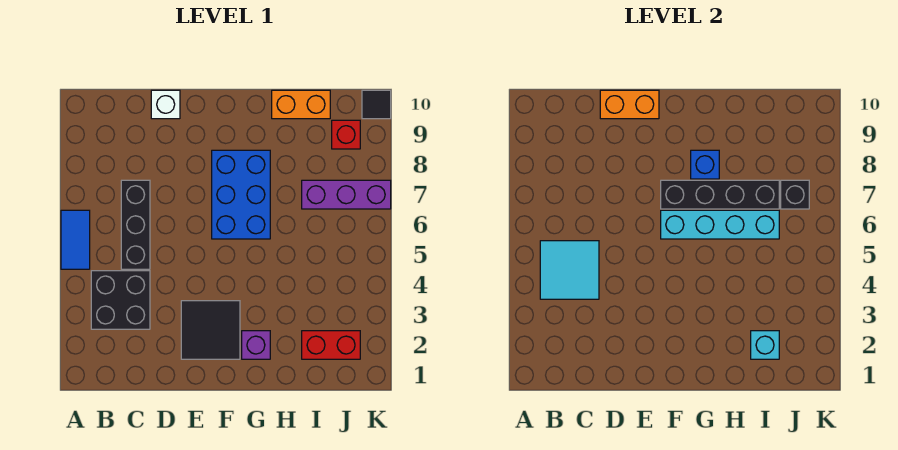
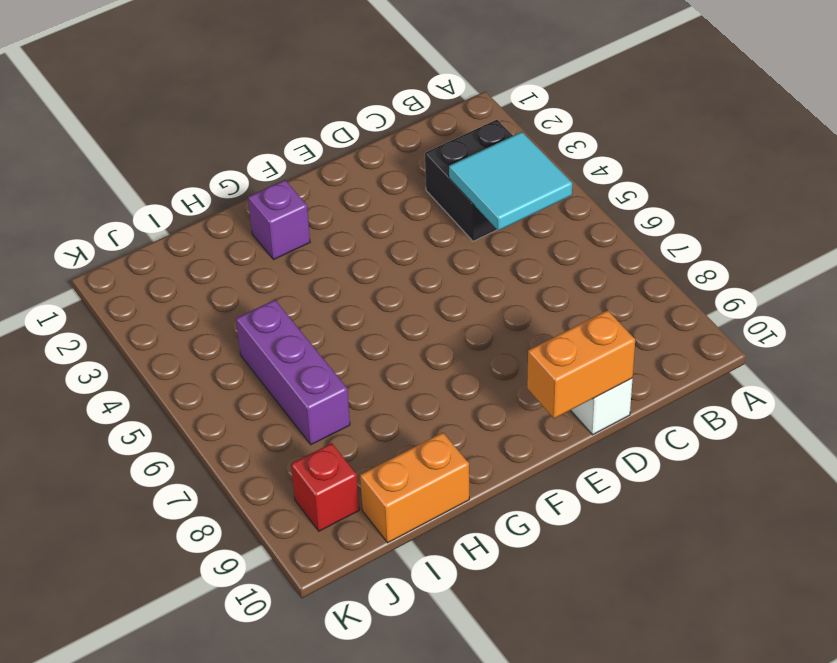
purple 1x3 brick [236,300,350,445] -> purple 1x3 brick turned to [302,180,391,209]
none -> blue 1x2 tile [61,210,90,269]
none -> black 1x3 brick [121,180,150,269]
none -> black 2x2 tile [181,301,240,359]

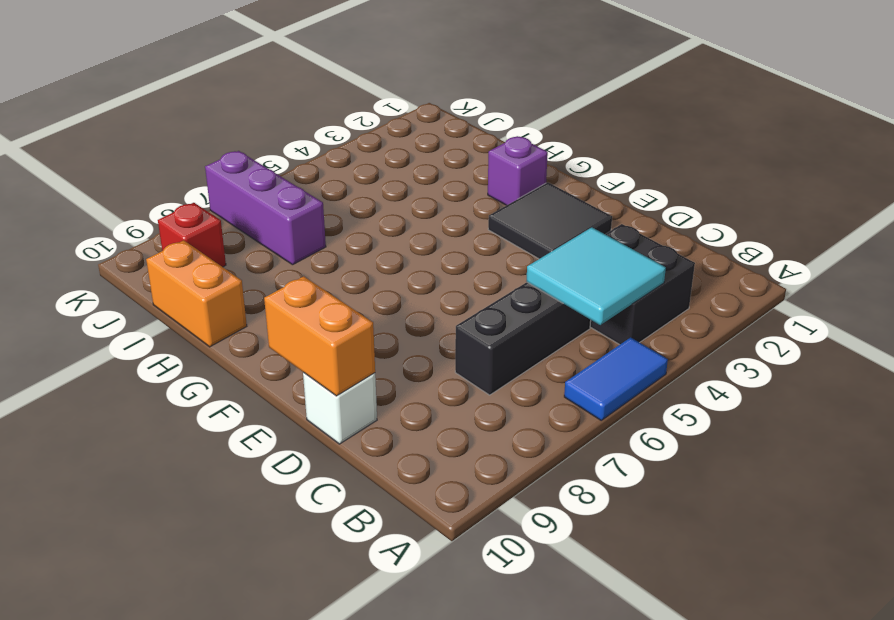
none -> blue 2x3 brick [212,150,270,239]
none -> red 1x2 brick [302,331,360,359]
none -> black 1x1 tile [362,90,391,119]

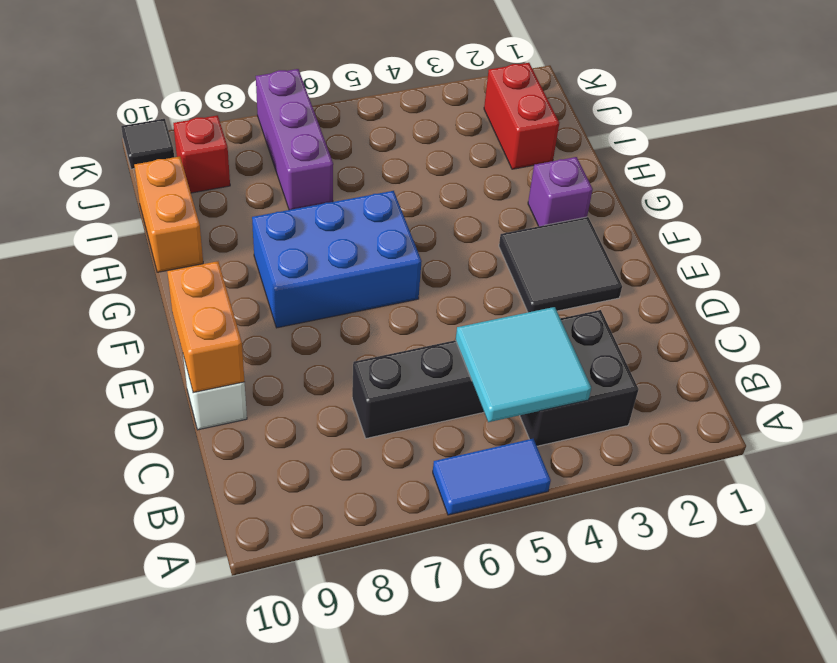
none -> cyan 1x4 brick [661,210,779,239]
none -> black 1x4 brick [661,180,779,209]
none -> blue 1x1 brick [691,150,719,179]

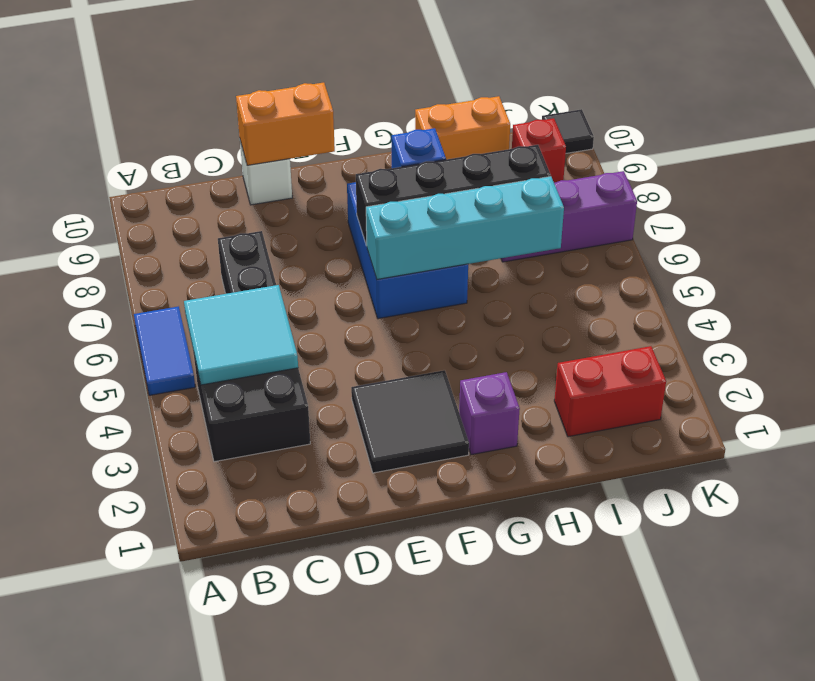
none -> cyan 1x1 brick [751,331,779,359]
none -> black 1x1 brick [781,180,809,209]

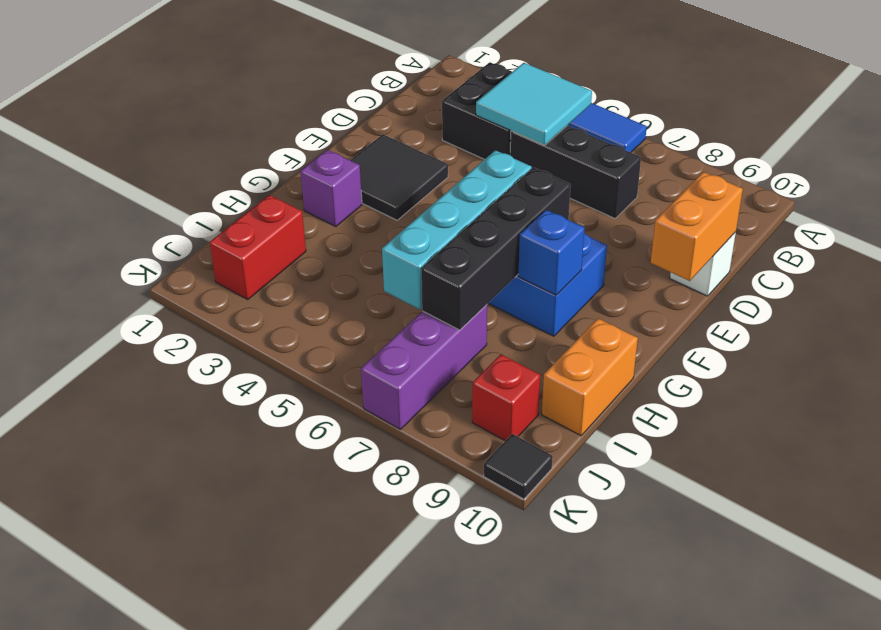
none -> cyan 1x1 brick [751,331,779,359]
none -> black 1x1 brick [781,180,809,209]

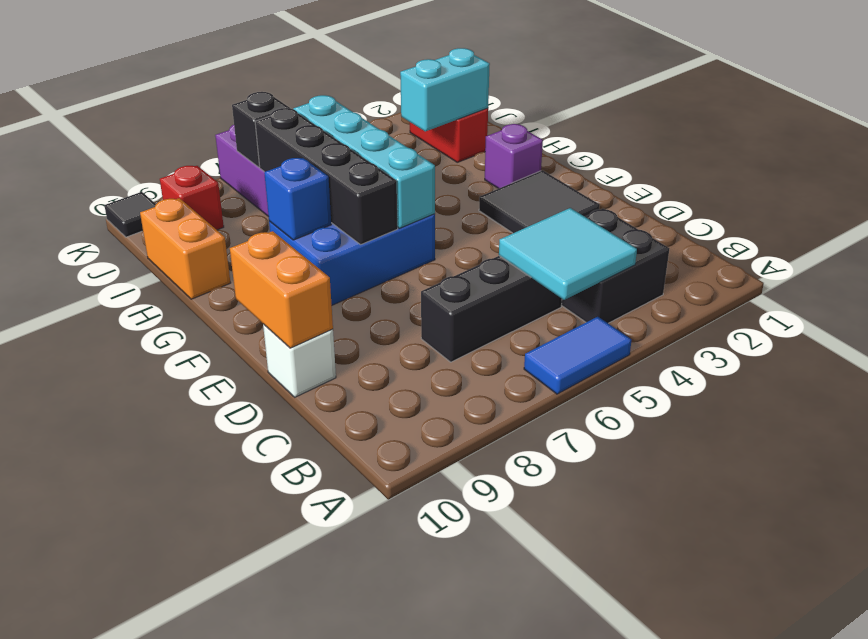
cyan 1x2 brick [400,48,490,131] -> cyan 1x1 brick [751,331,779,359]

